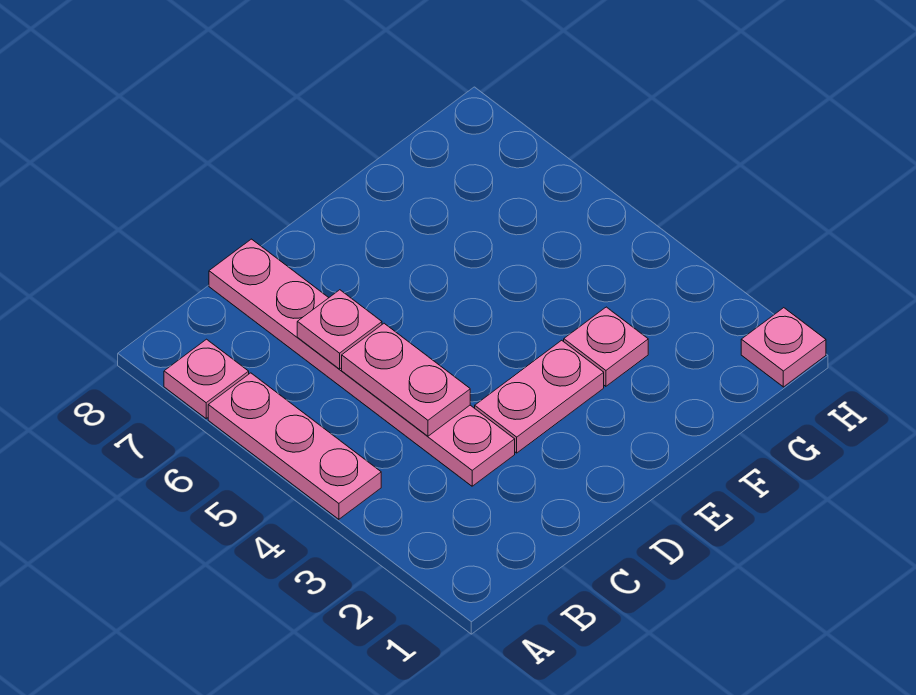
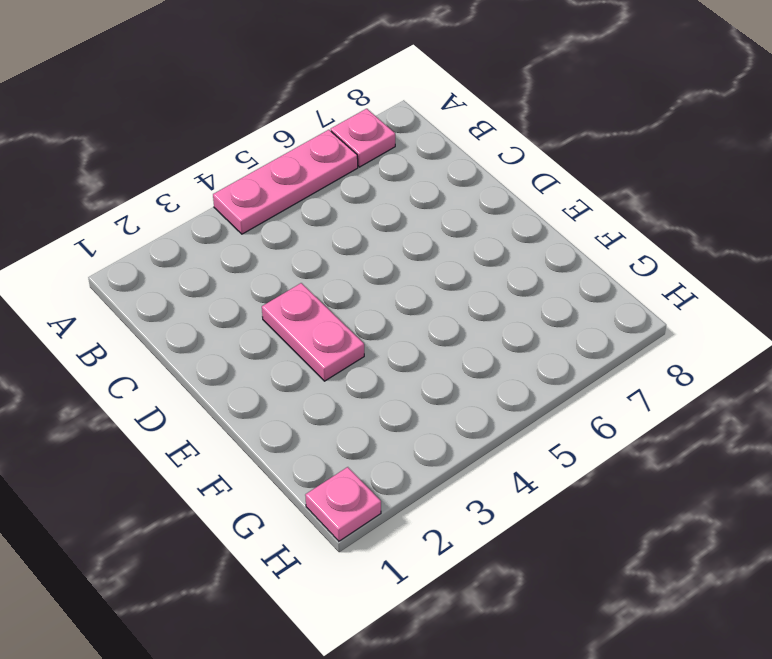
none -> pink 1x6 plate [209,239,515,486]
none -> pink 1x1 plate [564,307,648,386]

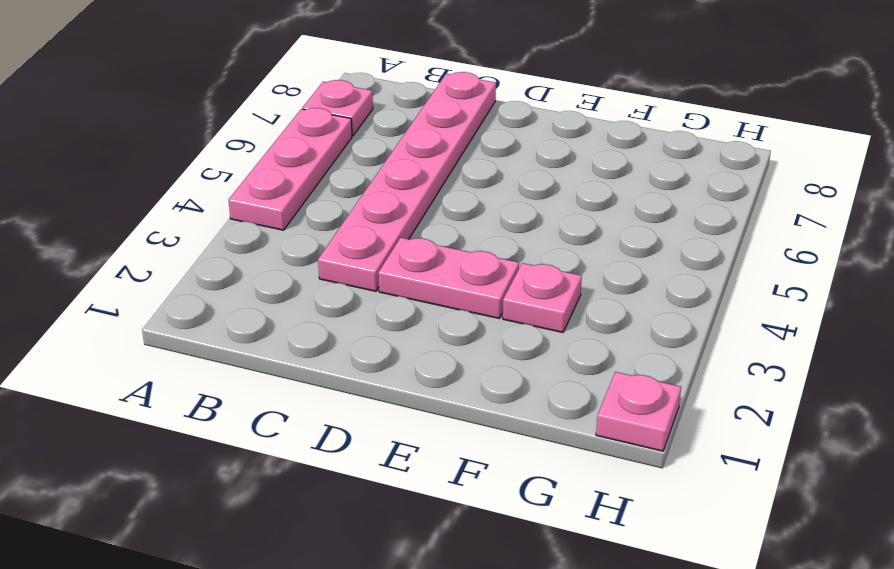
none -> pink 1x2 plate [342,323,470,436]
none -> pink 1x1 plate [297,290,382,369]

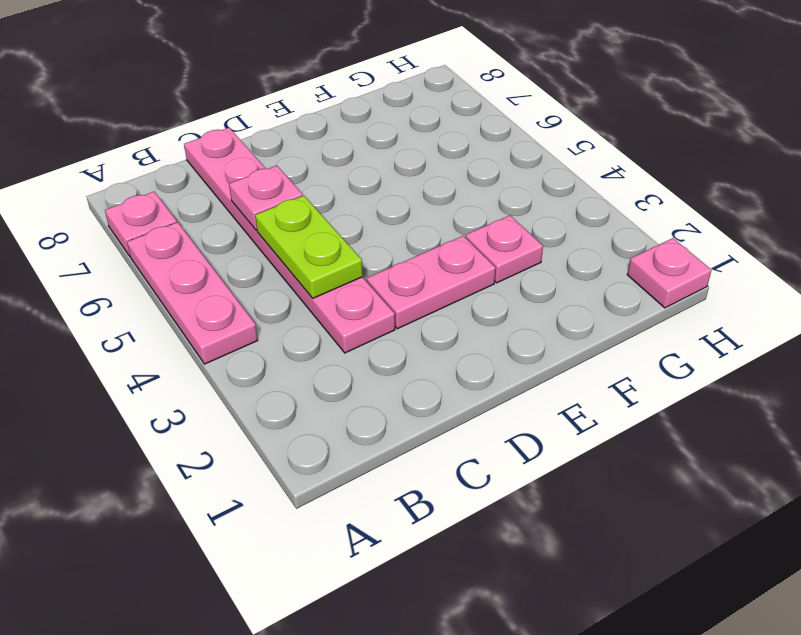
lime 1x2 plate [255,196,363,298] -> pink 1x2 plate [342,323,470,436]

